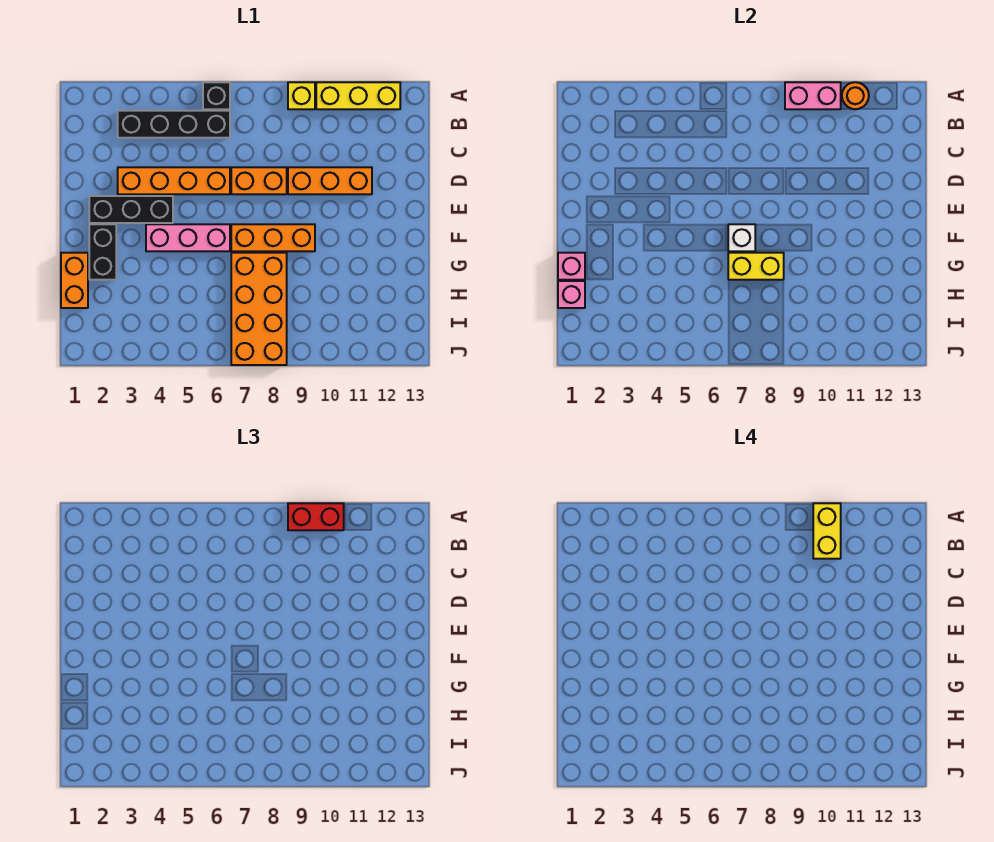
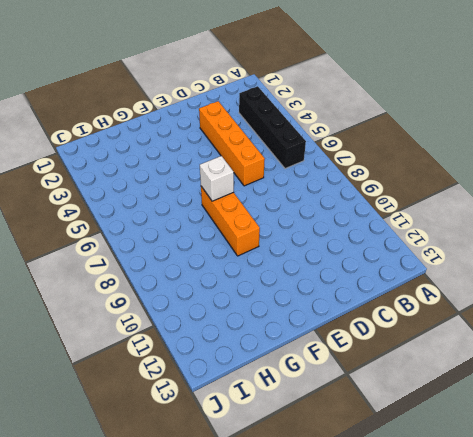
none -> black 1x1 brick [203,82,230,109]
none -> yellow 1x1 brick [288,82,315,109]
none -> yellow 1x3 brick [316,82,400,109]

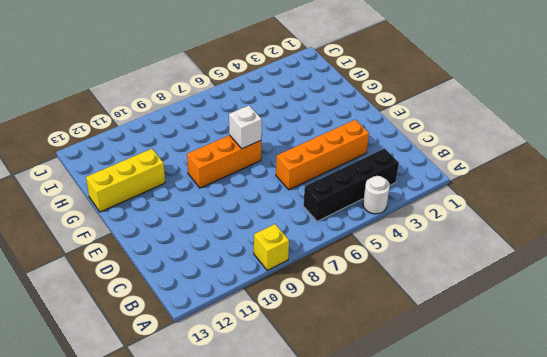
white 1x1 round brick [363,176,390,214] -> none
yellow 1x3 brick [86,149,165,212] -> yellow 1x3 brick moved to [316,82,400,109]
none -> black 1x1 brick [203,82,230,109]
none -> orange 1x2 brick [231,167,287,194]
none -> orange 1x3 brick [288,167,372,194]

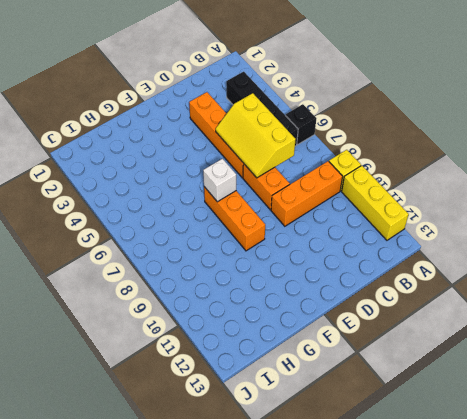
orange 1x3 brick [271,161,343,226] -> orange 1x3 brick turned to [288,167,372,194]
yellow 2x3 slope [216,93,296,178] -> none
none -> black 1x3 brick [89,196,173,223]
none -> black 1x2 brick [89,224,116,280]
none -> pink 1x3 brick [146,224,230,251]

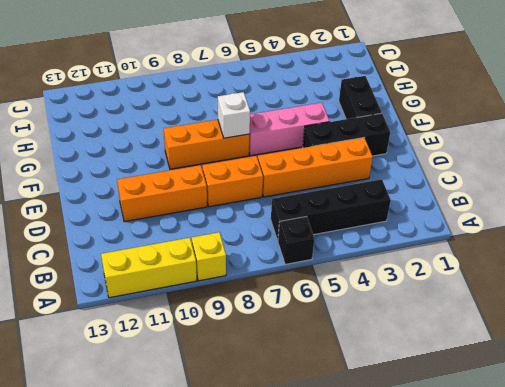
none -> orange 1x2 brick [61,253,88,308]
none -> orange 2x4 brick [231,253,287,365]
none -> pink 1x2 brick [785,82,841,109]

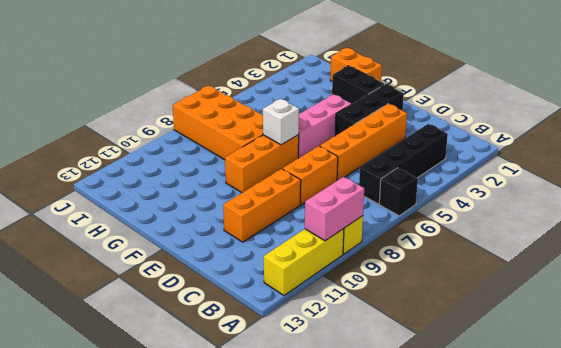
none -> orange 1x1 round brick [842,82,869,109]
none -> pink 1x1 brick [558,253,585,280]
none -> yellow 1x2 brick [728,253,784,280]

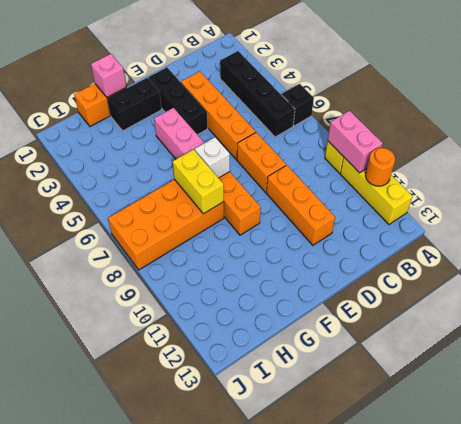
none -> pink 1x1 brick [558,281,585,308]
none -> red 1x2 brick [288,503,344,530]
none -> yellow 1x2 brick [813,503,841,559]

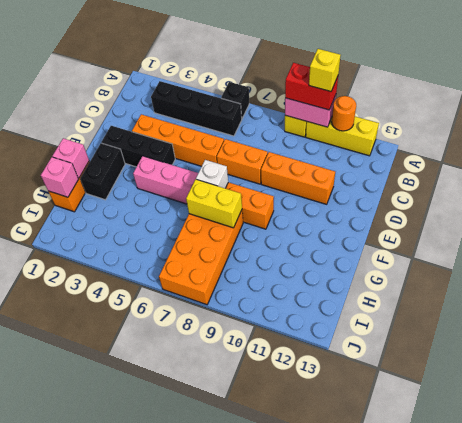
yellow 1x1 brick [309,49,341,91] -> yellow 1x2 brick [813,503,841,559]

